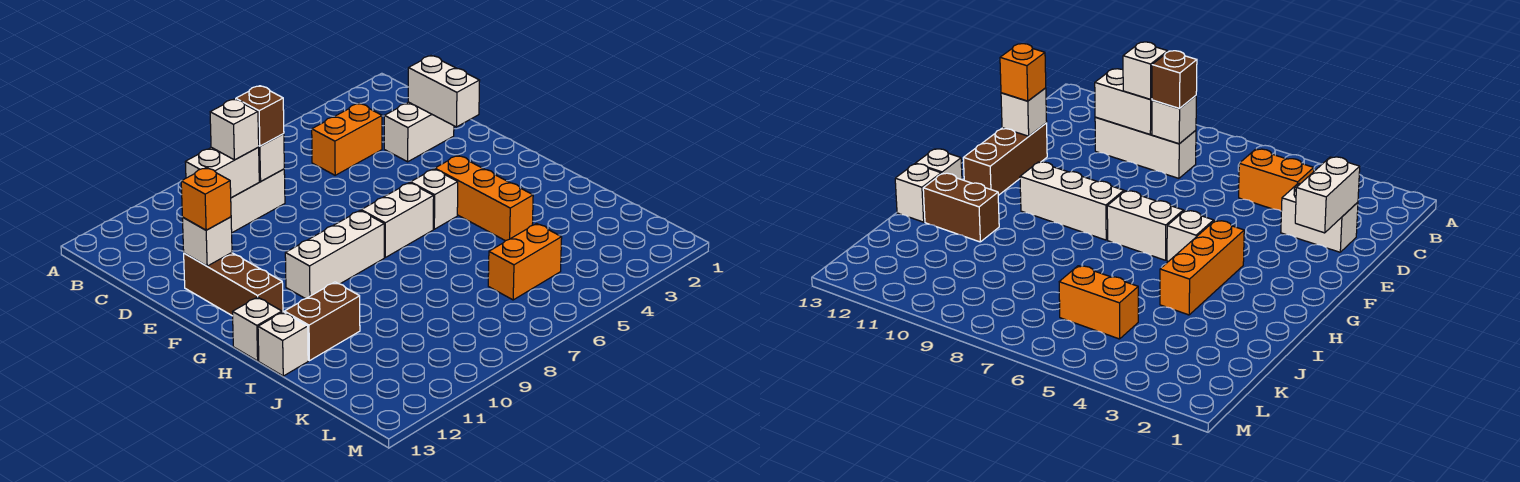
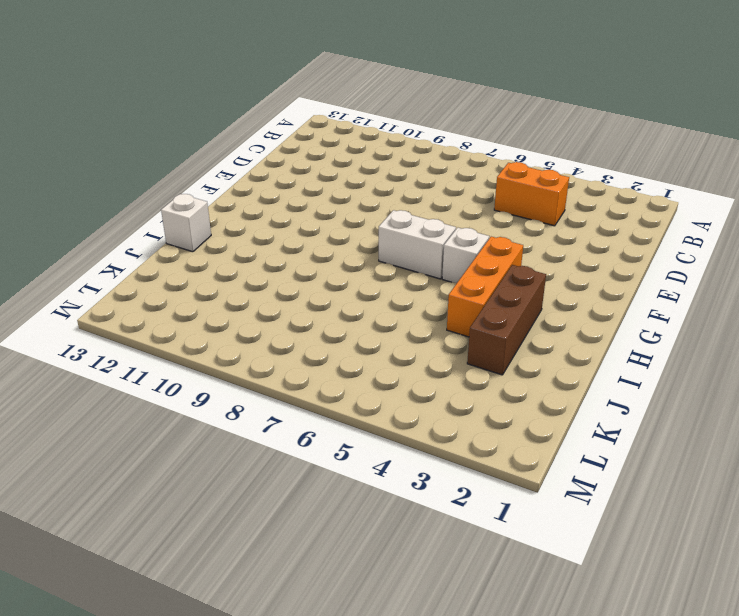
brown 1x3 brick [467,265,546,375] -> brown 1x3 brick moved to [184,253,283,316]
none -> white 1x3 brick [231,169,285,233]
none -> white 1x2 brick [384,102,454,162]
none -> white 1x3 brick [285,211,384,299]

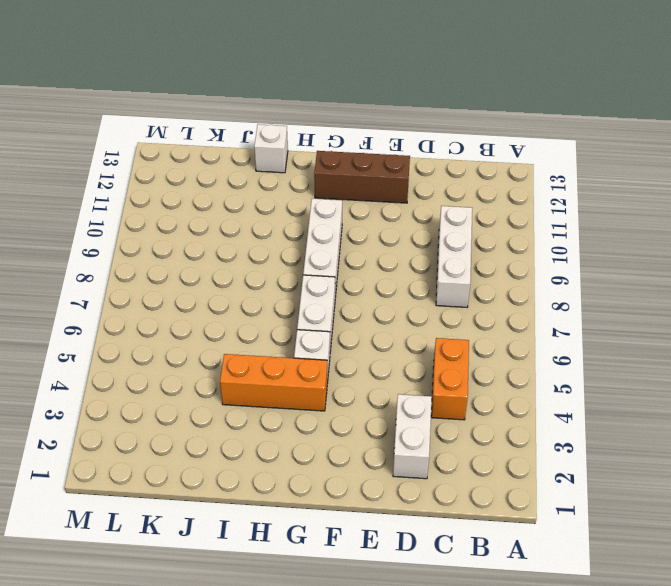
none -> white 1x1 brick [233,297,282,361]
none -> brown 1x2 brick [284,282,360,361]
none -> orange 1x2 brick [488,224,562,300]

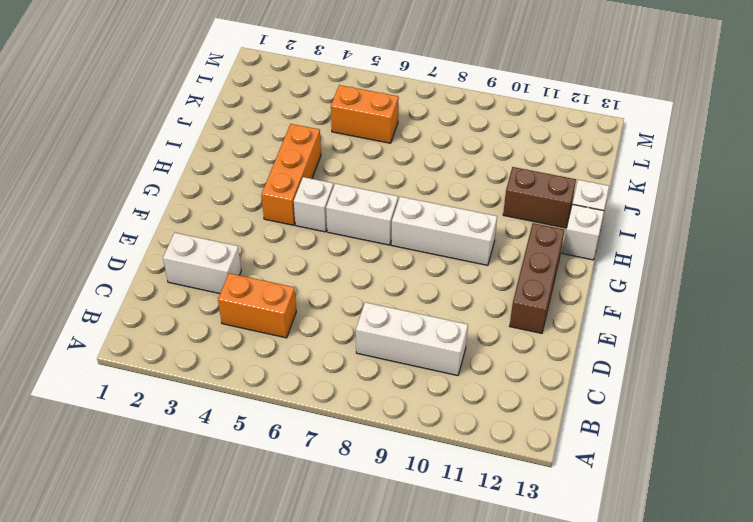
none -> white 1x1 brick [258,134,284,181]
none -> white 1x2 brick [185,147,259,198]
none -> white 1x2 brick [408,56,480,127]

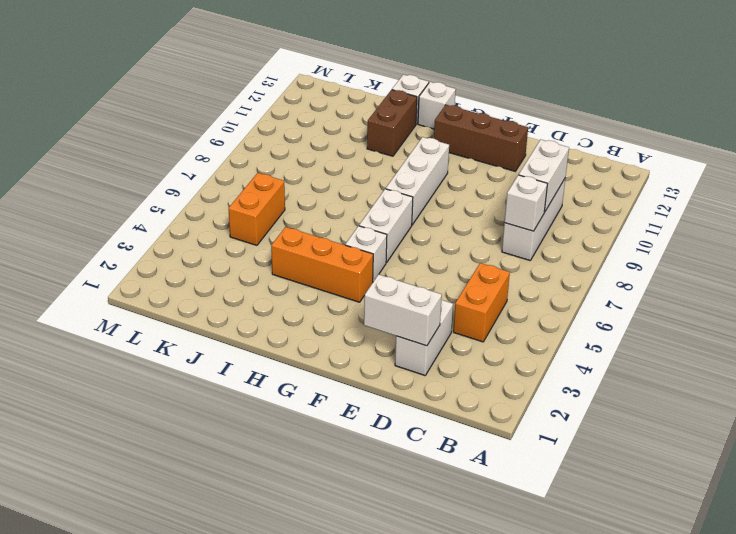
none -> white 1x1 brick [182,217,232,266]
none -> brown 1x1 brick [236,86,284,146]
none -> white 1x1 brick [210,99,259,160]

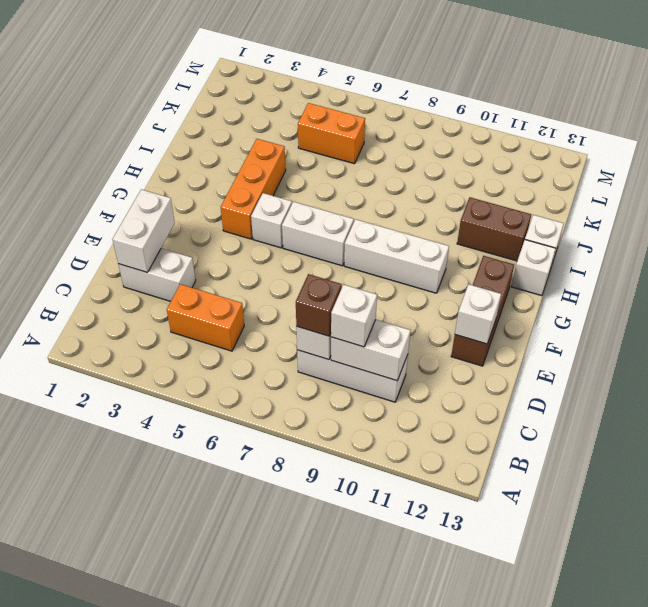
none -> orange 1x1 brick [181,167,231,230]

